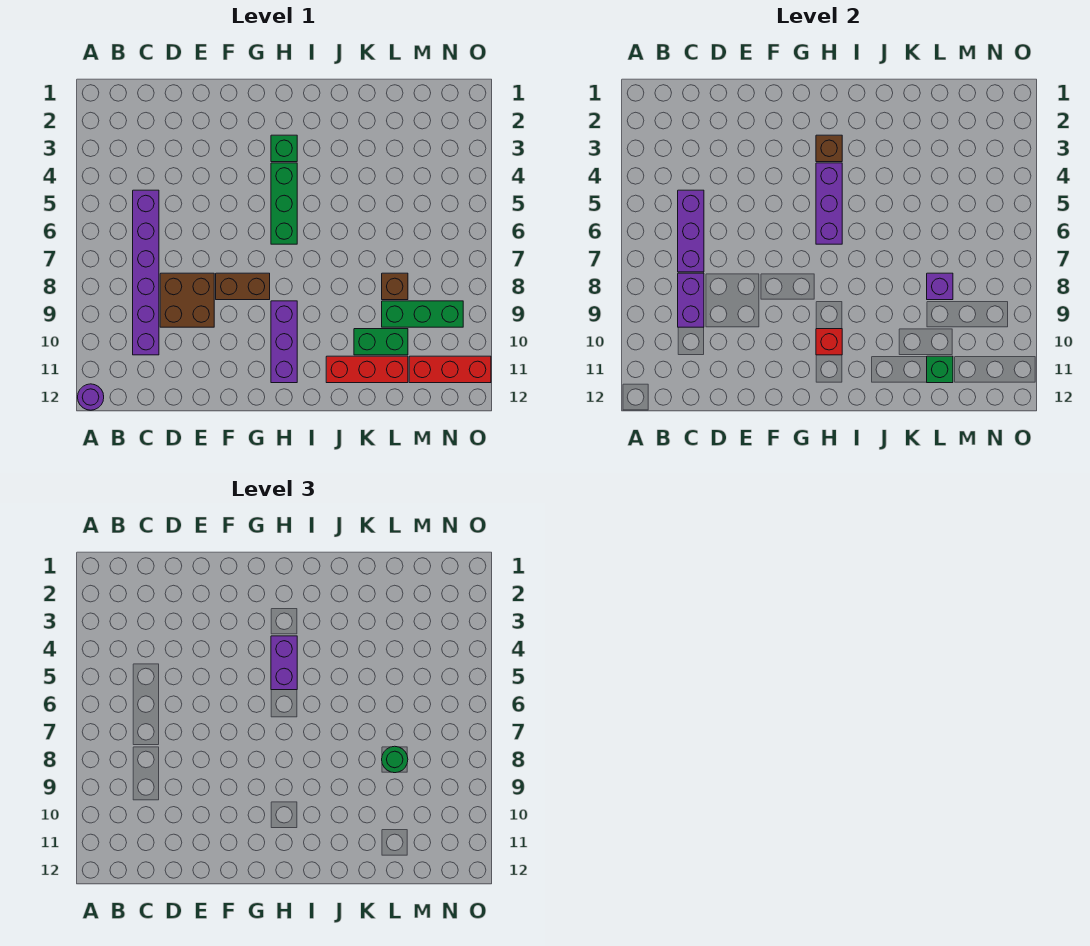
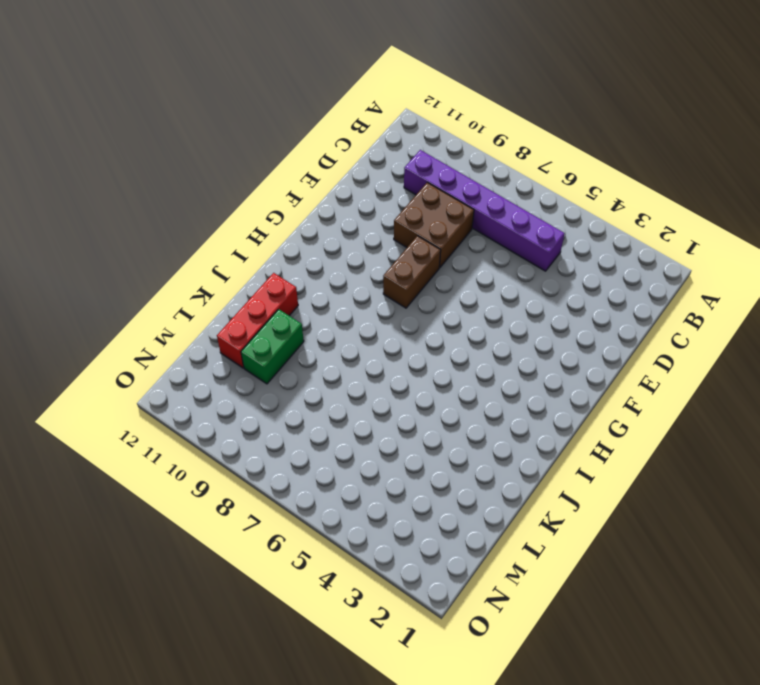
none -> purple 1x1 round brick [78,384,104,410]
none -> green 1x1 brick [271,135,297,162]
none -> green 1x3 brick [271,163,297,244]

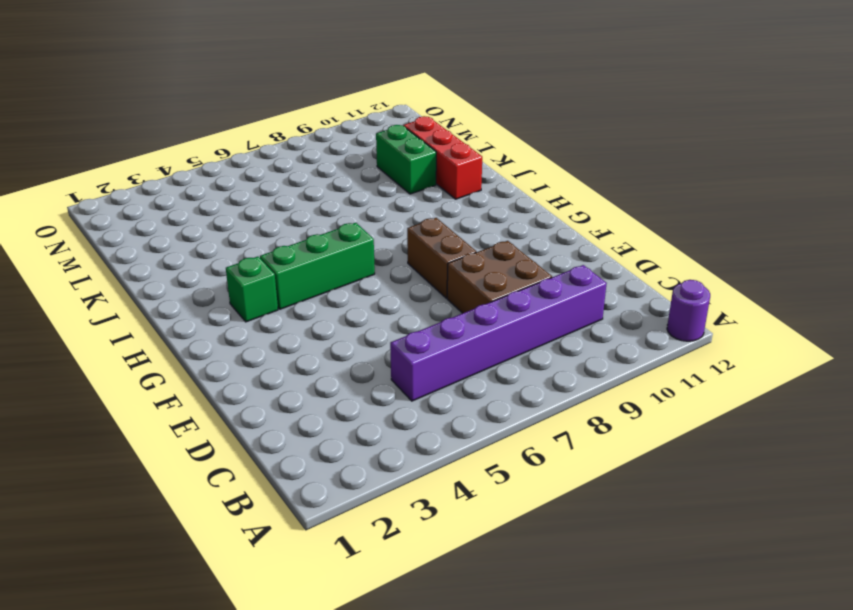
none -> purple 1x3 brick [271,301,297,383]
none -> brown 1x1 brick [382,273,408,300]
none -> green 1x3 brick [382,301,463,327]

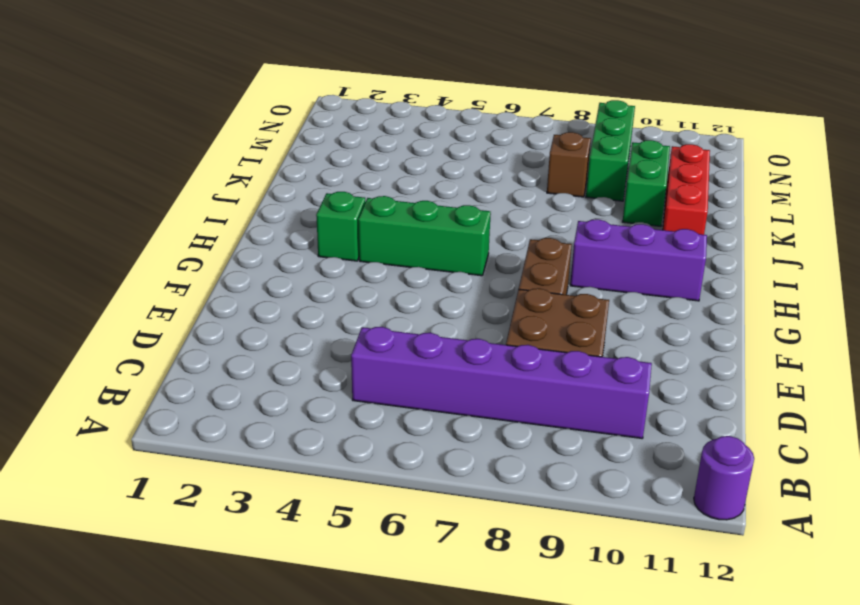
none -> red 1x3 brick [409,356,491,383]
none -> purple 1x3 brick [678,190,704,272]
none -> purple 1x2 brick [678,273,704,327]

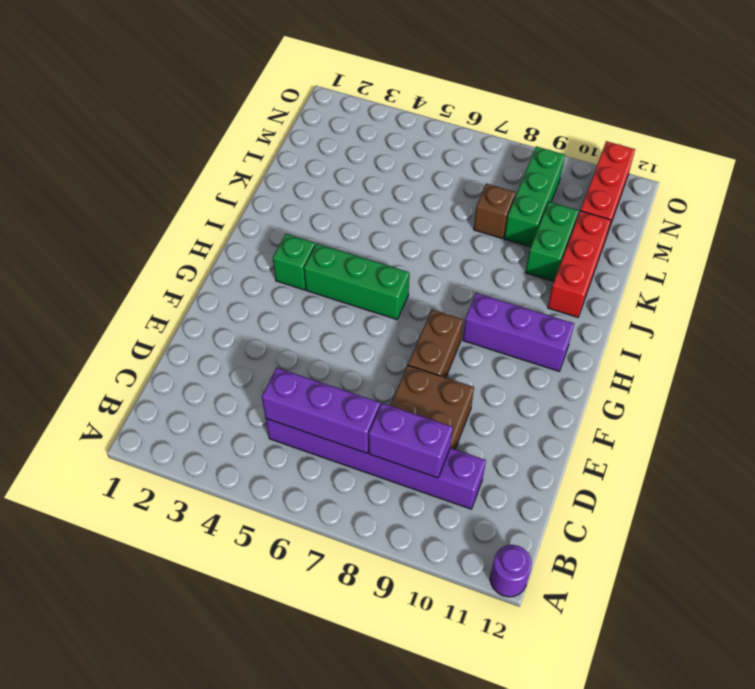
none -> brown 1x1 brick [816,135,842,162]
none -> purple 1x3 brick [816,163,842,244]
none -> red 1x1 brick [816,329,842,355]

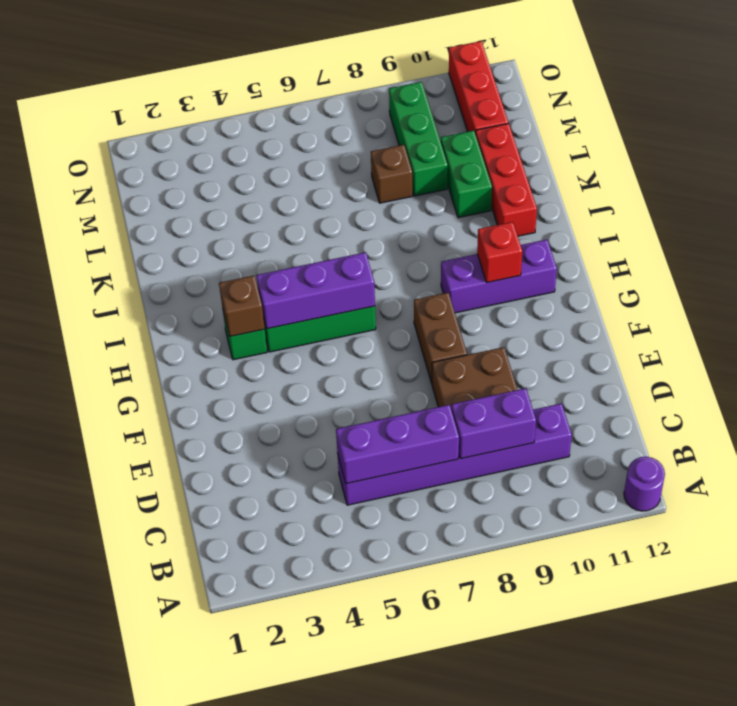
none -> purple 1x1 brick [927,273,953,300]
none -> green 1x1 brick [927,356,953,383]
none -> purple 1x2 brick [271,636,297,690]

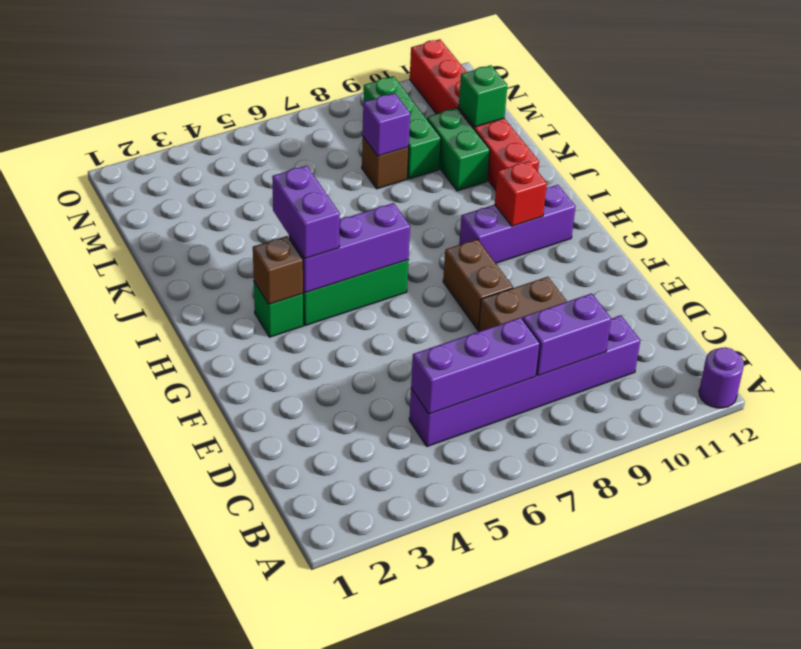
purple 1x2 brick [272,166,340,259] -> purple 1x2 brick turned to [271,636,297,690]
none -> green 1x1 round brick [382,746,408,773]

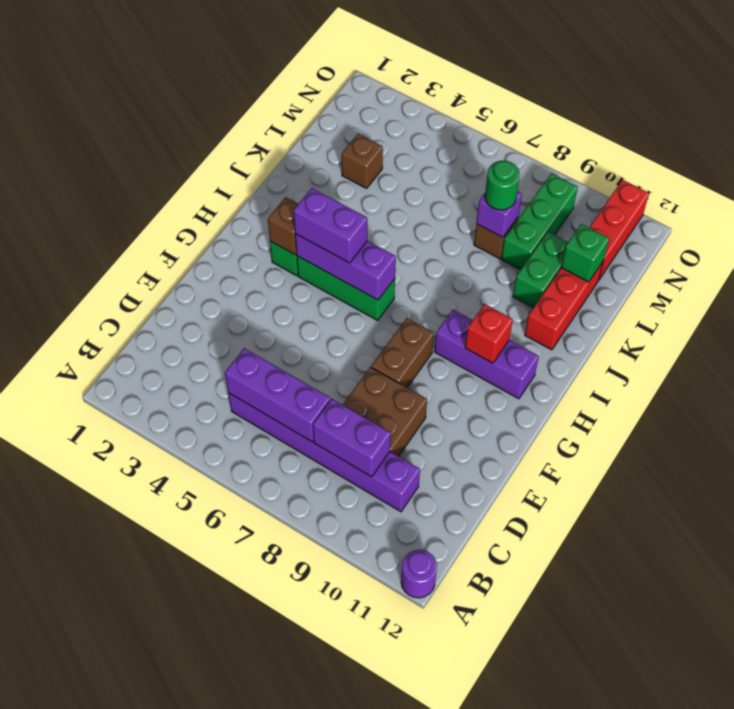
brown 1x1 brick [342,134,383,188] -> none

